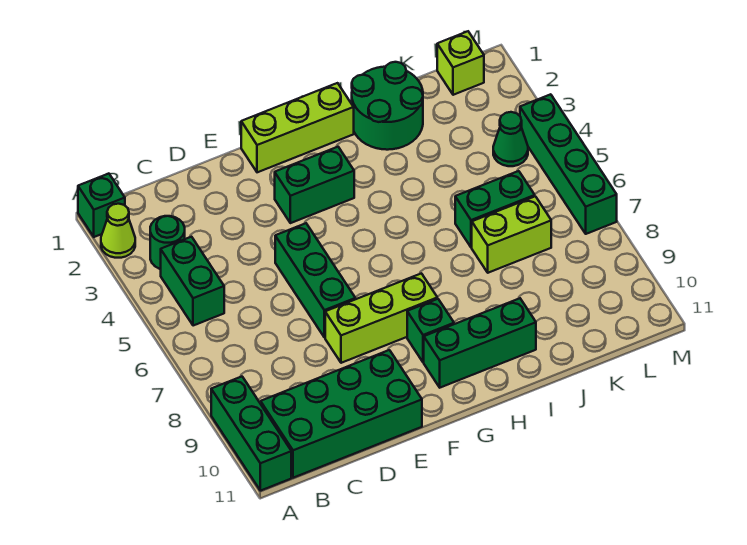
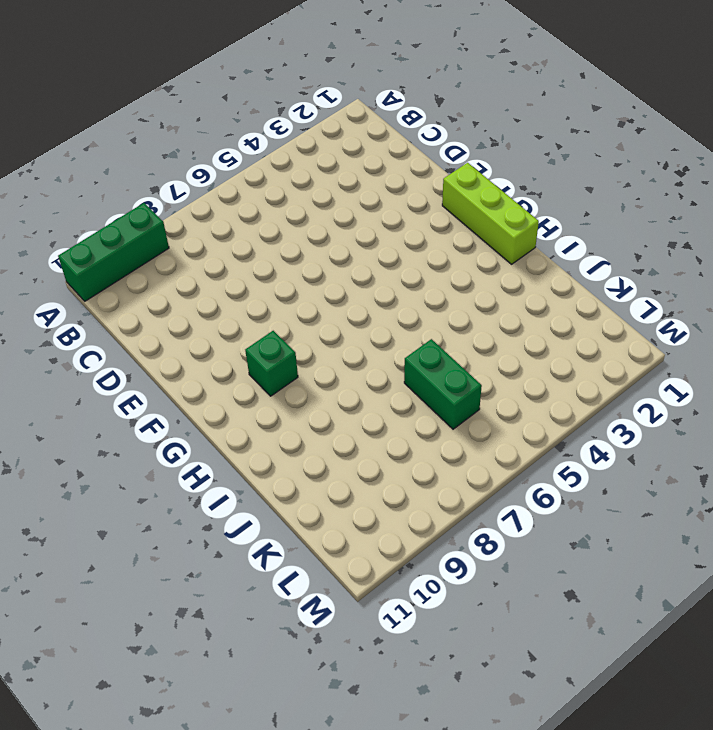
none -> green 1x1 brick [78,174,125,237]
none -> lime 1x1 cone [101,204,135,258]
none -> green 1x1 round brick [150,216,185,269]

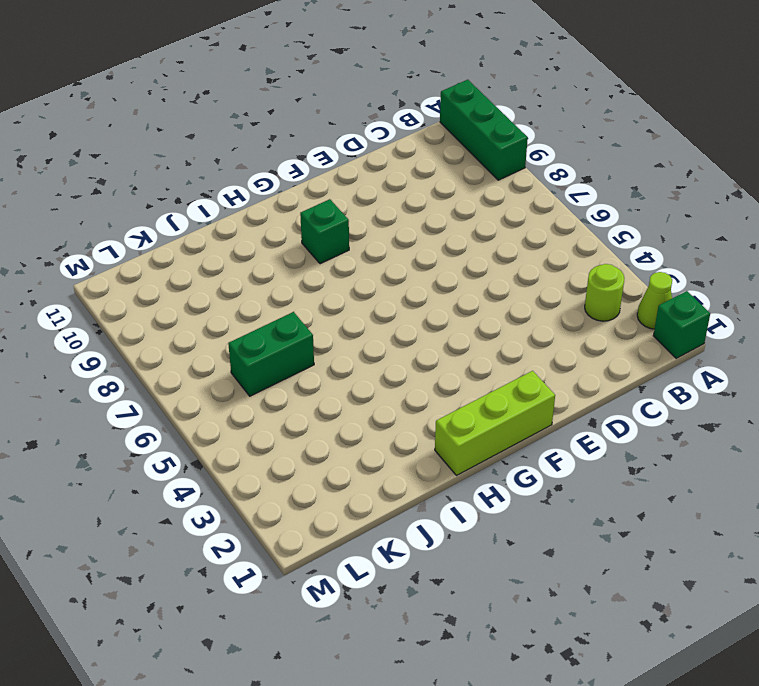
lime 1x1 round brick [585,264,625,321] -> green 1x1 round brick [150,216,185,269]
none -> green 1x2 brick [161,237,224,326]
none -> green 2x4 brick [261,350,422,478]
none -> green 1x3 brick [275,223,355,338]

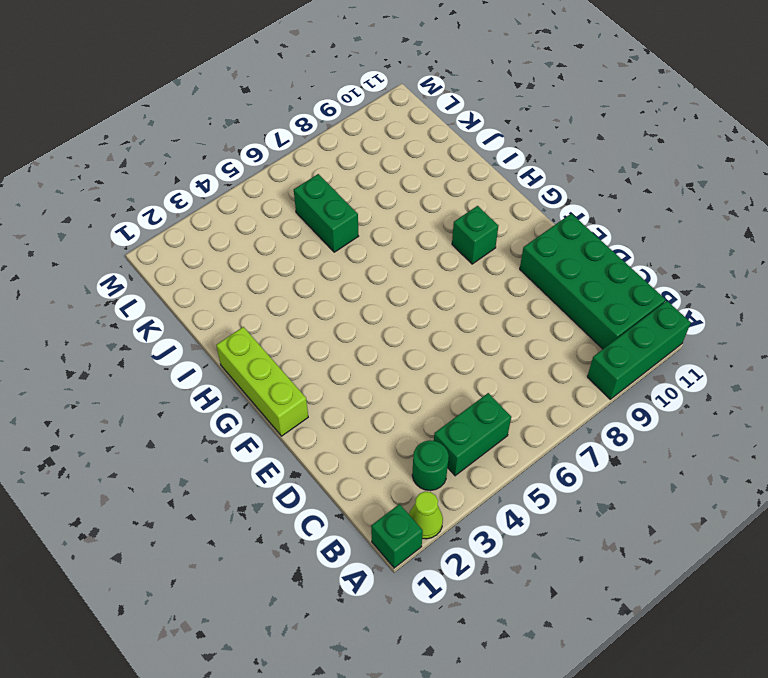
none -> green 1x3 brick [275,223,355,338]
none -> lime 1x3 brick [325,273,437,363]
none -> green 1x2 brick [275,147,354,223]

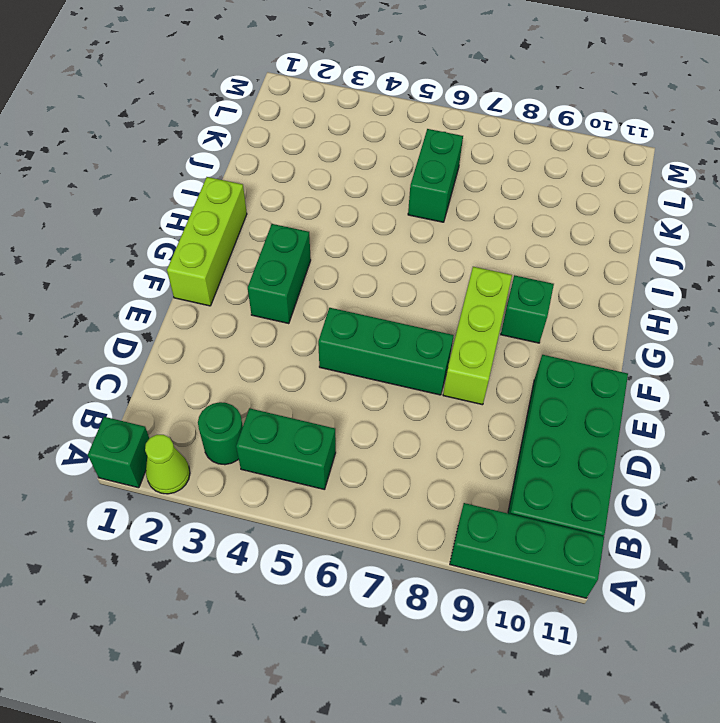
none -> green 1x3 brick [424,298,536,388]
none -> green 2x2 round brick [352,62,423,150]
none -> lime 1x2 brick [472,196,551,273]

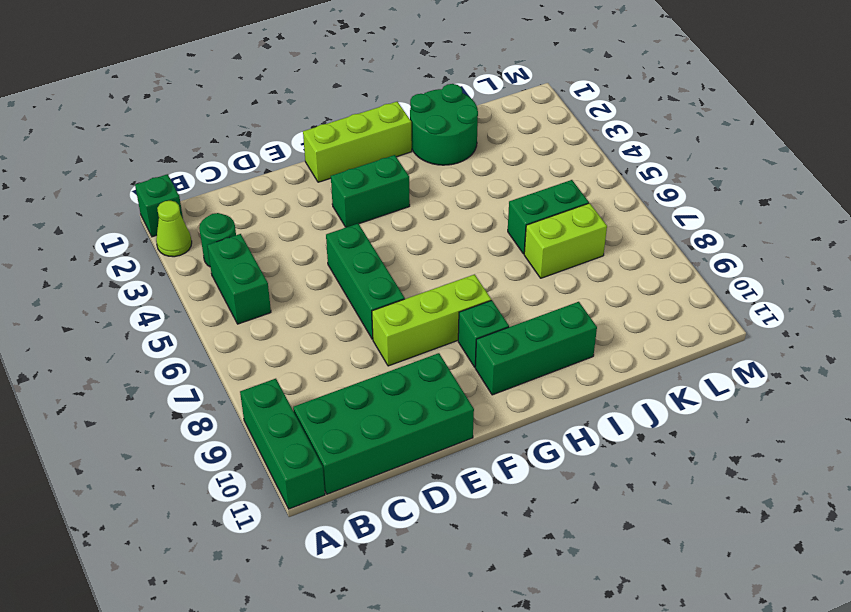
none -> lime 1x1 brick [437,31,484,95]
none -> green 1x1 cone [493,112,528,166]
none -> green 1x4 brick [520,94,617,234]

